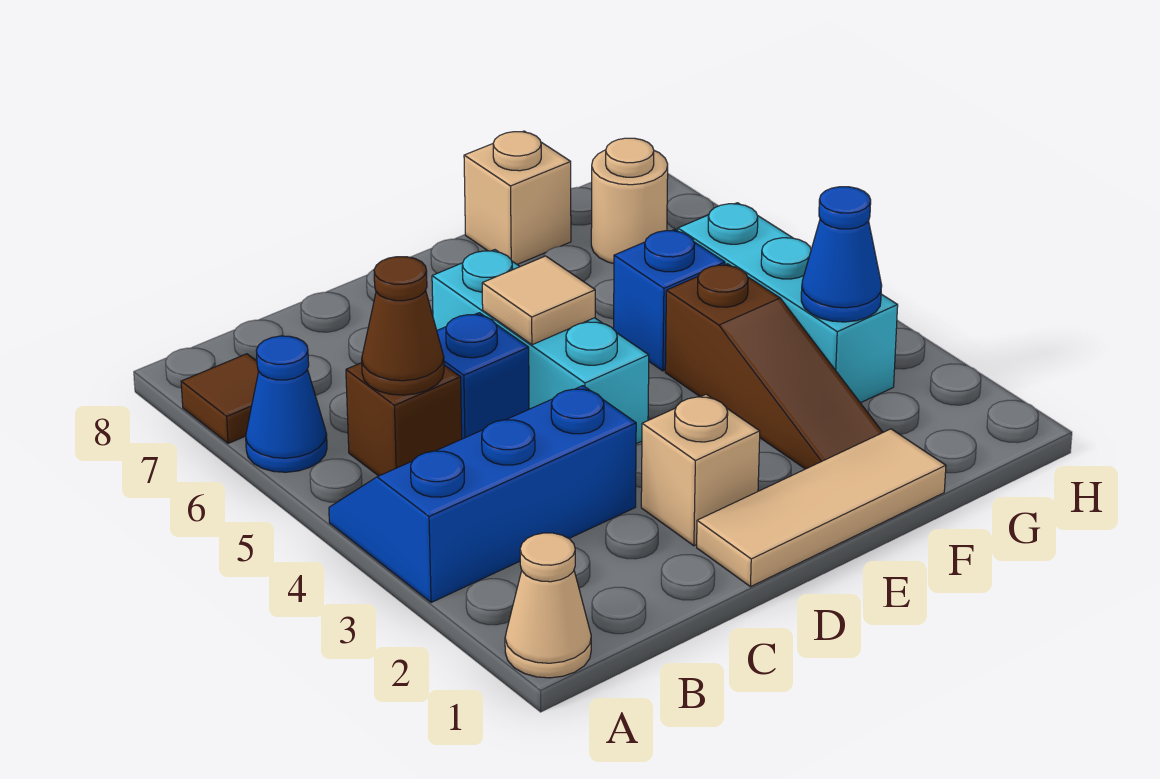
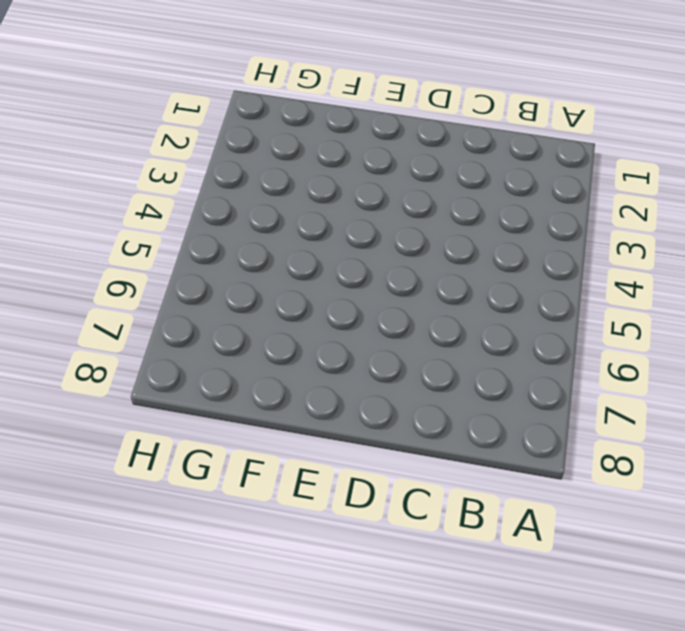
none -> tan 1x1 cone [505,533,591,678]
none -> blue 2x3 slope [329,386,636,603]
none -> blue 1x1 cone [246,336,327,472]

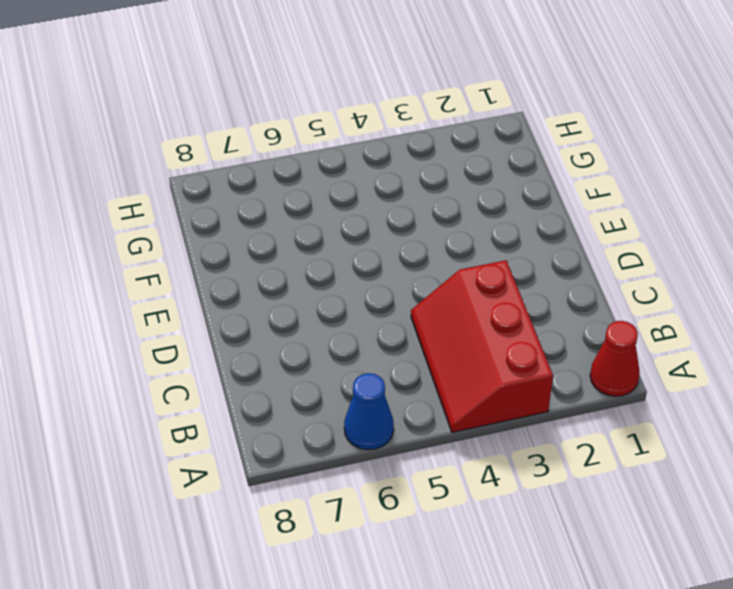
red 1x1 cone [590,321,640,396] -> tan 1x1 cone [505,533,591,678]
red 2x3 slope [411,260,553,432] -> blue 2x3 slope [329,386,636,603]
none -> brown 1x1 tile [181,354,259,443]
none -> brown 1x1 brick [346,363,462,476]
none -> blue 1x1 brick [437,313,529,439]

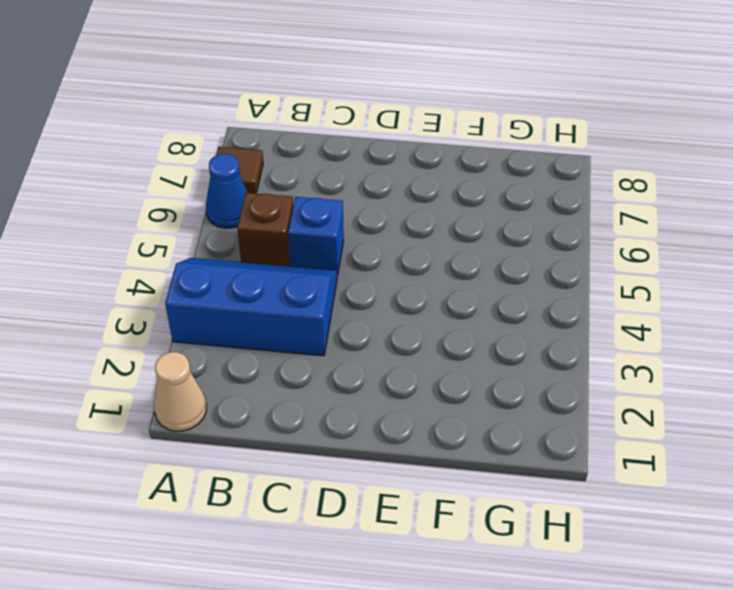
none -> tan 1x3 tile [697,429,946,587]
none -> tan 1x1 brick [641,394,760,546]
none -> cyan 1x3 brick [432,250,649,444]

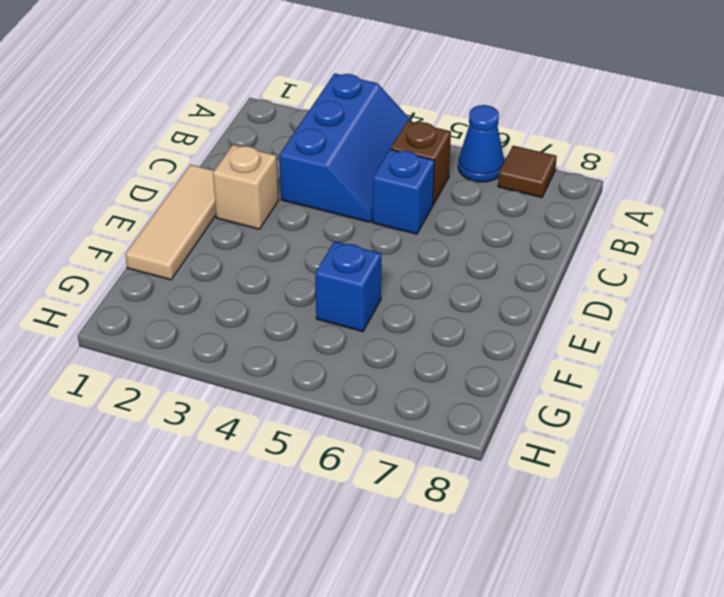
none -> tan 1x1 cone [505,533,591,678]
none -> cyan 1x3 brick [432,250,649,444]
none -> brown 1x3 slope [665,264,883,469]

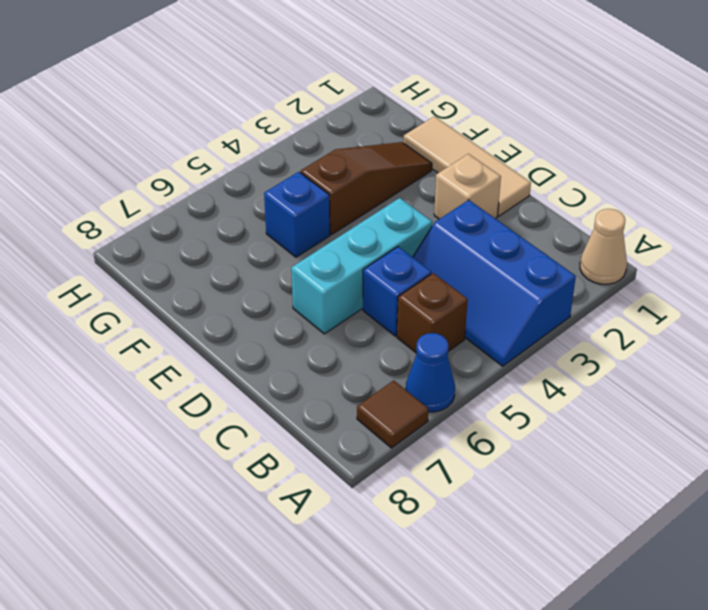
none -> tan 1x1 brick [464,131,571,265]
none -> cyan 1x3 brick [678,203,898,403]
none -> tan 1x1 round brick [591,138,668,264]

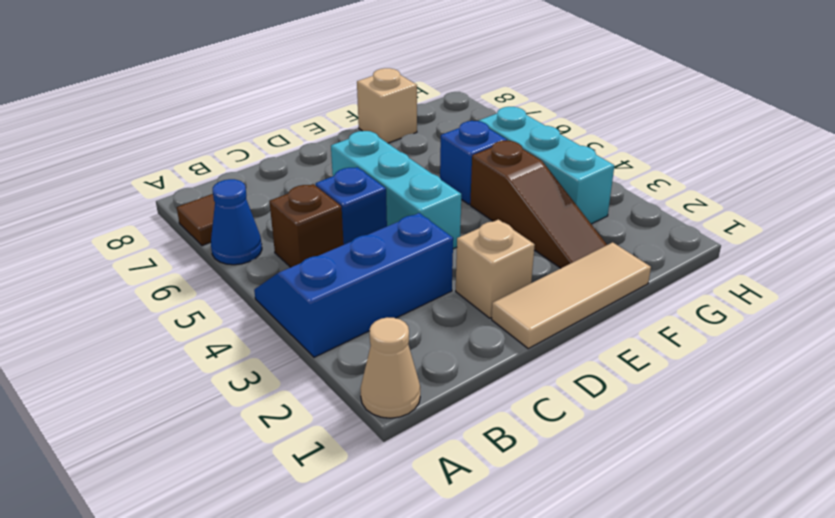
none -> tan 1x1 round brick [591,138,668,264]
none -> brown 1x1 cone [362,257,444,395]
none -> tan 1x1 tile [482,256,595,345]

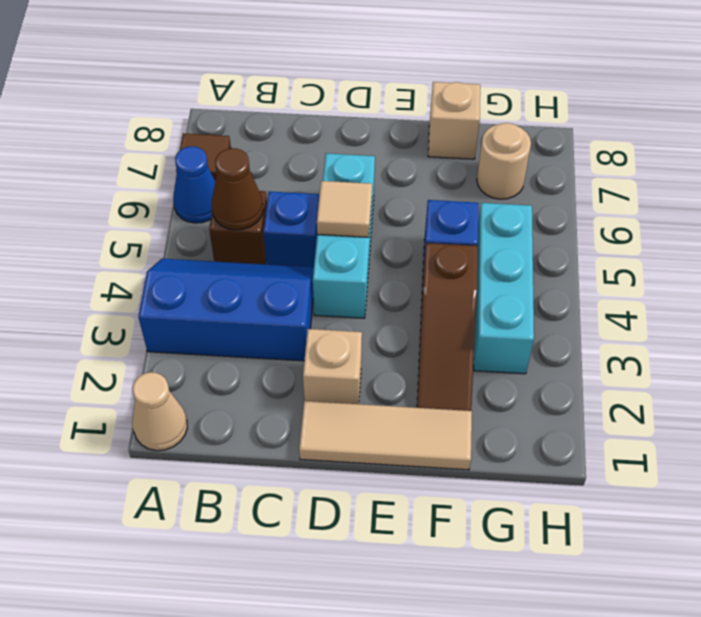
none -> blue 1x1 cone [801,187,882,322]

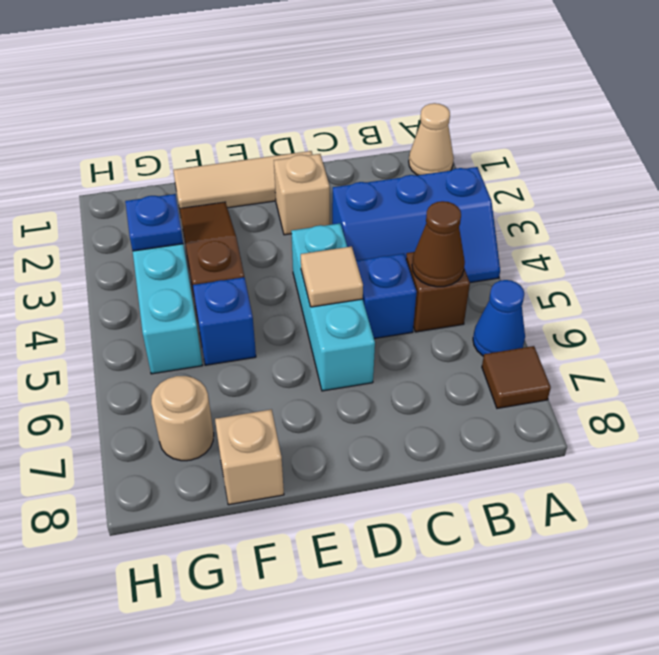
blue 1x1 plate [125,194,183,251] -> blue 1x1 cone [801,187,882,322]

